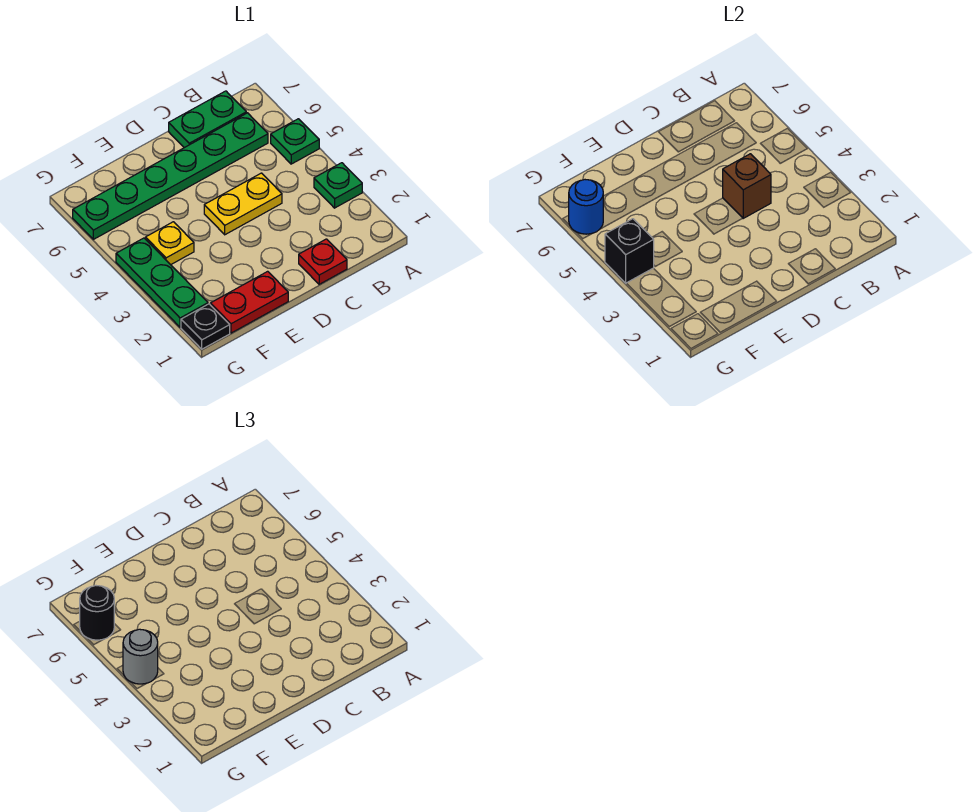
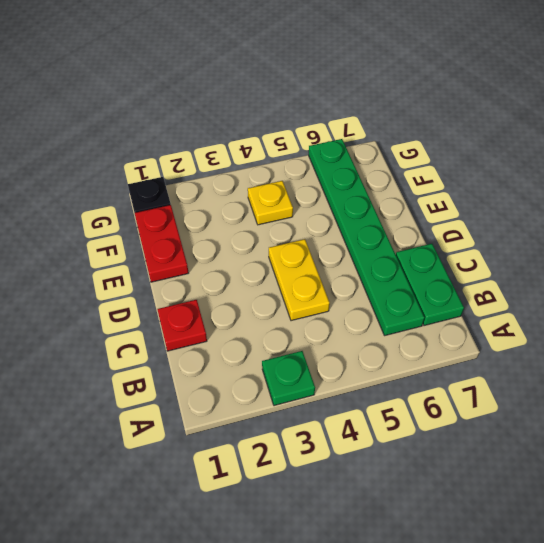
none -> green 1x1 plate [271,119,319,164]
none -> green 1x3 plate [116,238,208,327]
none -> brown 1x1 brick [723,154,771,218]

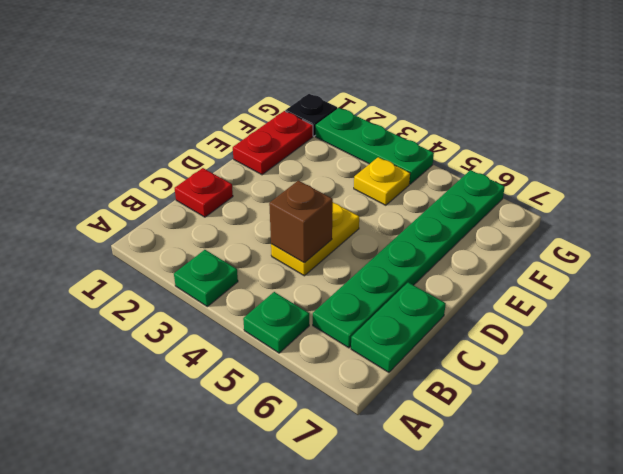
none -> black 1x1 brick [605,219,654,283]
none -> blue 1x1 round brick [569,180,603,234]
none -> grey 1x1 round brick [123,629,158,684]

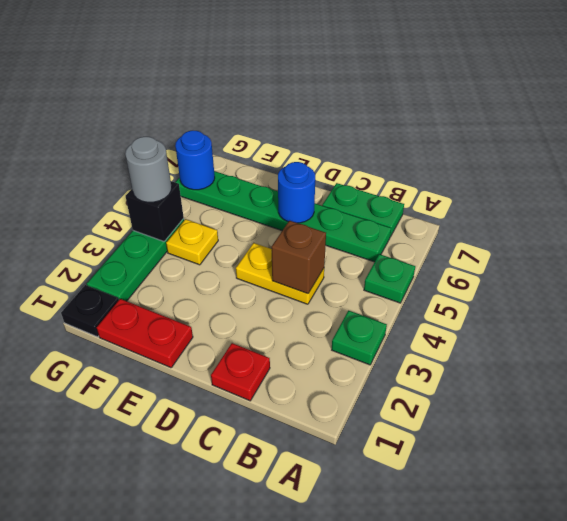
blue 1x1 round brick [278,162,315,223] -> none
none -> black 1x1 round brick [80,586,114,640]

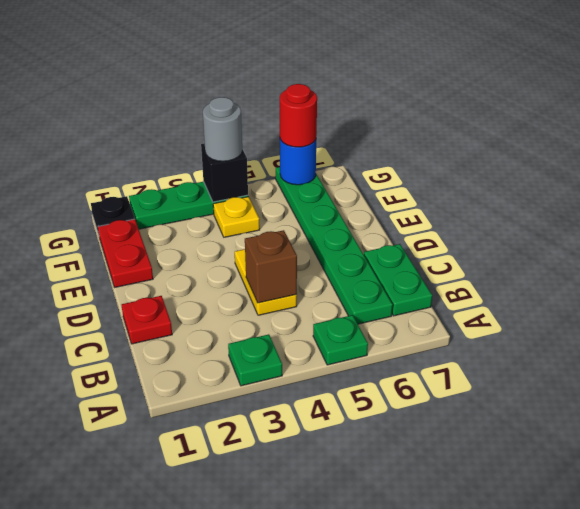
red 1x1 round brick [279,84,317,147] -> black 1x1 round brick [80,586,114,640]

